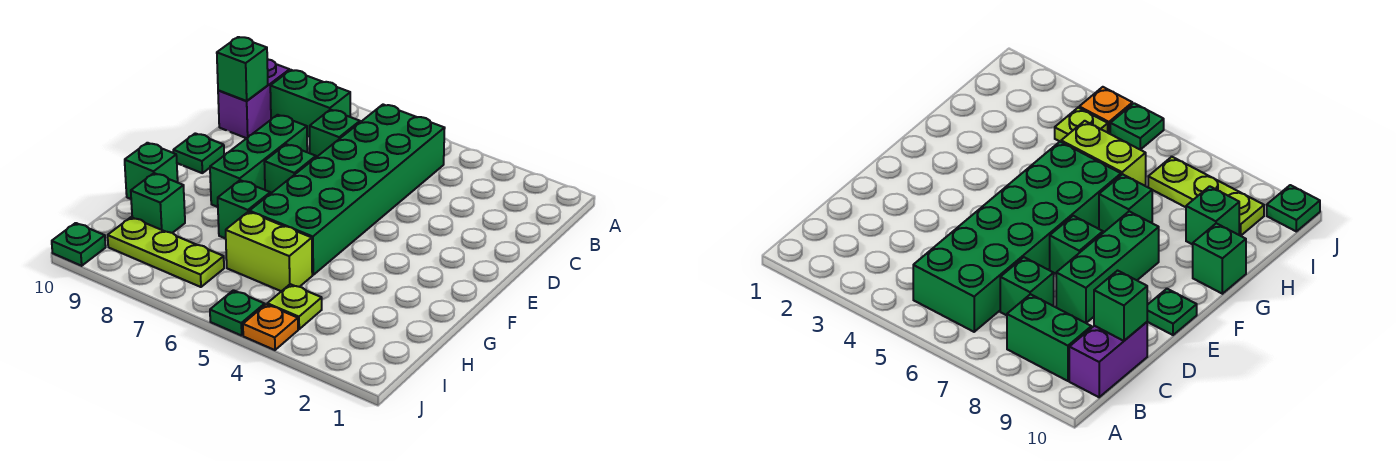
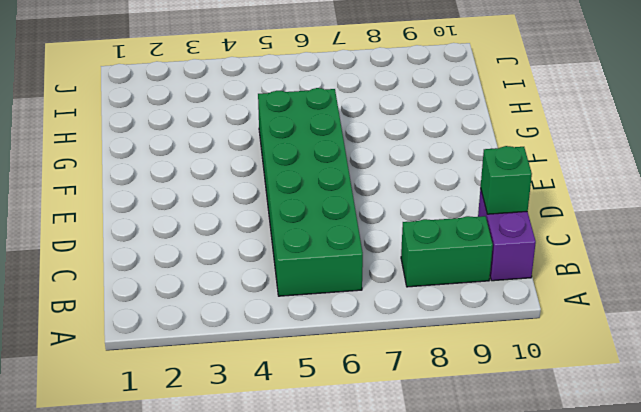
none -> green 1x1 brick [310,110,360,157]
none -> green 1x3 brick [210,115,307,207]
none -> green 1x1 brick [264,144,316,194]

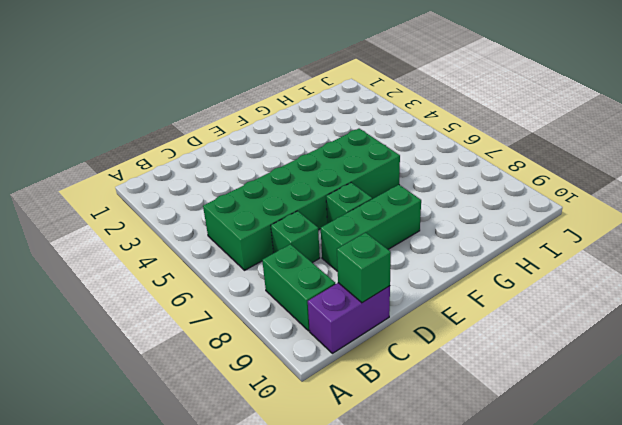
none -> green 1x1 plate [173,133,224,173]
none -> green 1x1 brick [218,180,270,239]
none -> green 1x1 brick [125,143,178,199]

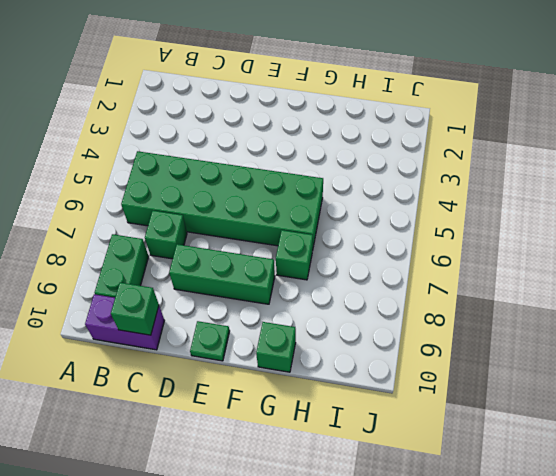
none -> green 1x1 brick [264,144,316,194]
none -> lime 1x2 brick [226,212,312,291]
none -> green 1x1 brick [131,173,185,233]

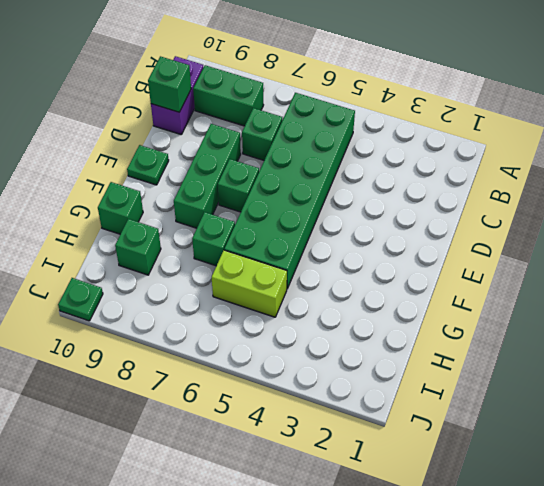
none -> lime 1x1 plate [267,284,322,329]
none -> lime 1x3 plate [108,217,224,287]
none -> orange 1x1 plate [243,304,298,350]

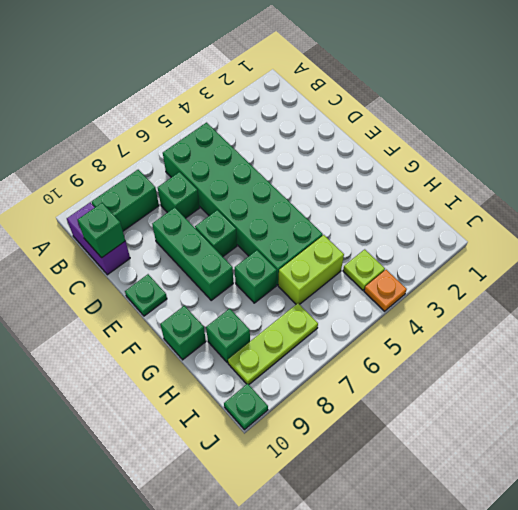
none -> green 1x1 plate [210,290,265,336]

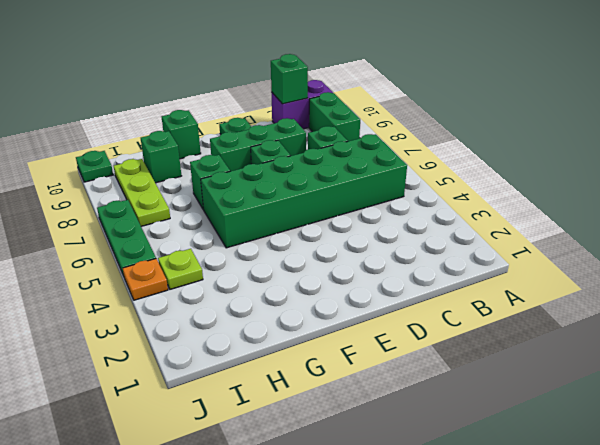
green 1x3 plate [97,200,156,276] -> green 1x1 plate [210,290,265,336]
none -> lime 1x2 brick [226,212,312,291]

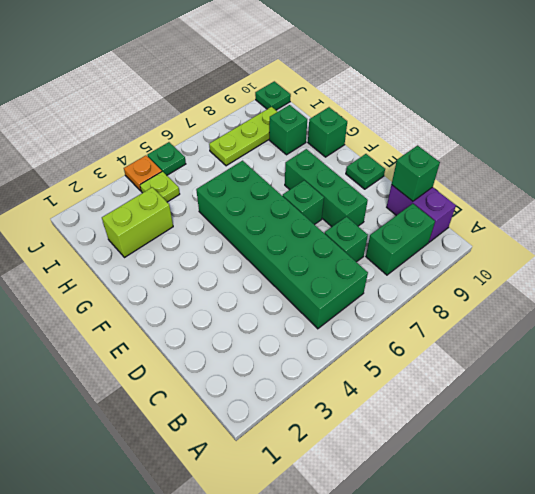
lime 1x2 brick [102,187,173,258] -> lime 1x2 brick moved to [226,212,312,291]
none -> green 1x1 brick [218,180,270,239]

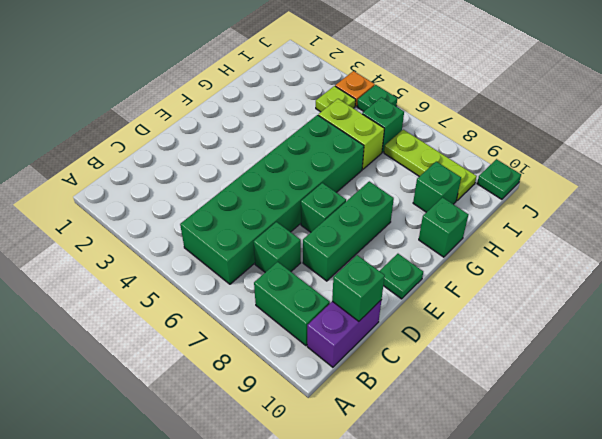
green 1x1 brick [362,97,404,152] -> green 1x1 brick moved to [218,180,270,239]

